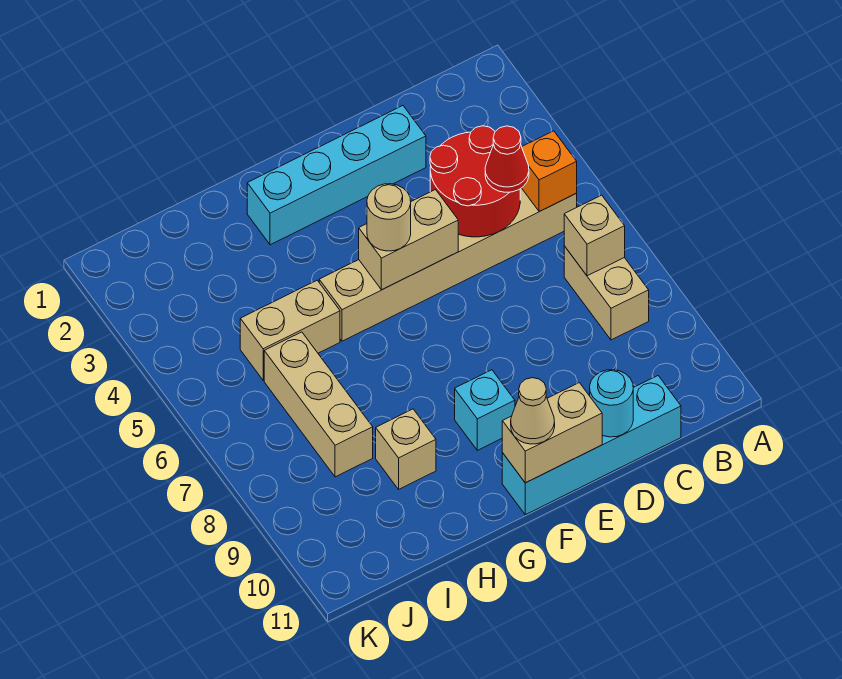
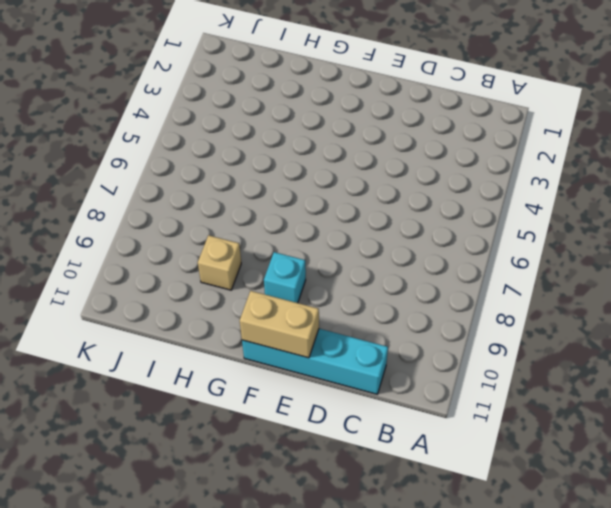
none -> tan 1x6 brick [319,188,577,341]
none -> tan 1x2 brick [564,246,649,340]
none -> cyan 1x4 brick [247,106,426,245]

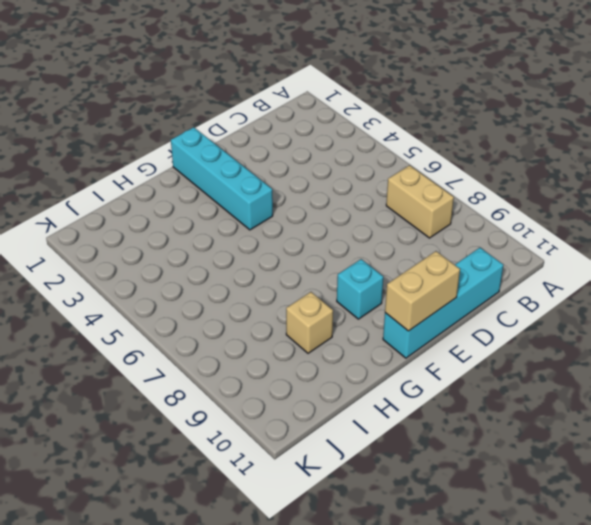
cyan 1x4 brick [171,127,273,230] -> cyan 1x4 brick turned to [247,106,426,245]
none -> tan 1x6 brick [319,188,577,341]
none -> tan 1x2 brick [240,280,340,380]
none -> tan 1x3 brick [264,332,373,477]

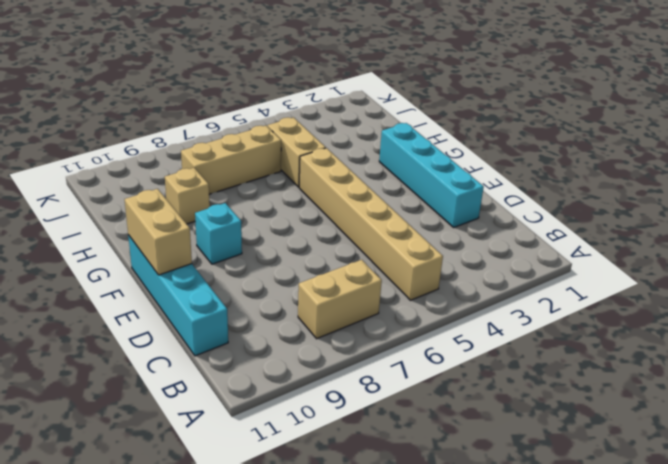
none -> orange 1x1 brick [522,131,577,212]
none -> tan 1x1 brick [564,195,625,276]
none -> red 2x2 round brick [430,126,520,237]

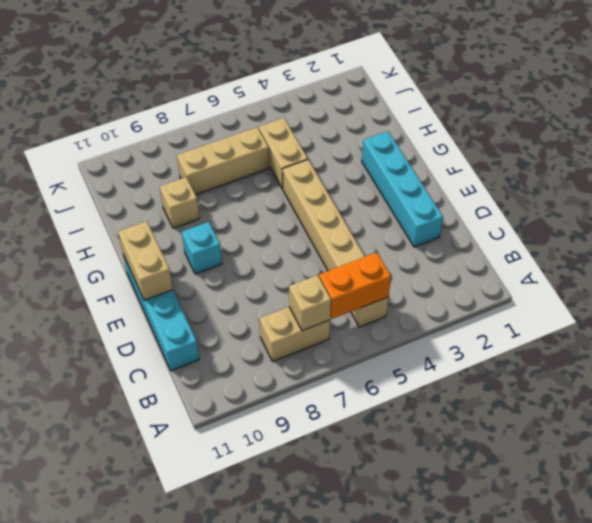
orange 1x2 brick [319,252,391,319] -> orange 1x1 brick [522,131,577,212]
none -> red 2x2 round brick [430,126,520,237]
none -> cyan 1x1 round brick [590,370,633,437]
none -> tan 1x2 brick [359,190,458,290]

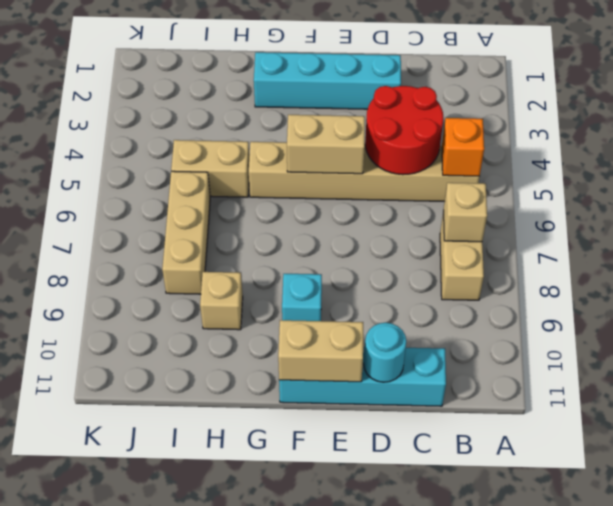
none -> red 1x1 cone [485,126,529,192]
none -> tan 1x1 round brick [367,184,411,251]
none -> tan 1x1 cone [511,378,555,444]

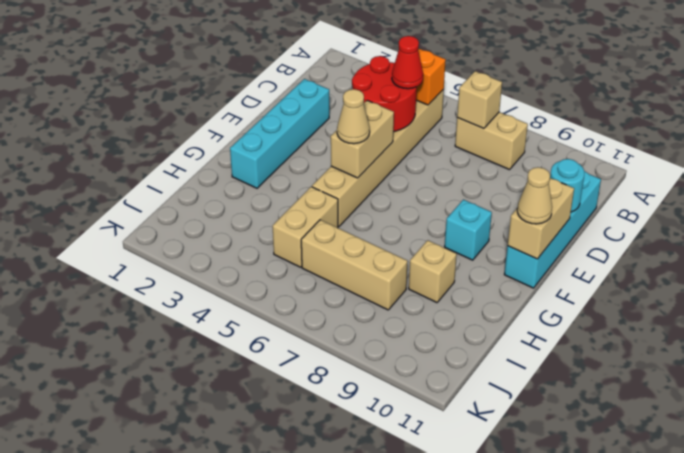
tan 1x1 cone [337,89,370,144] -> tan 1x1 round brick [367,184,411,251]

